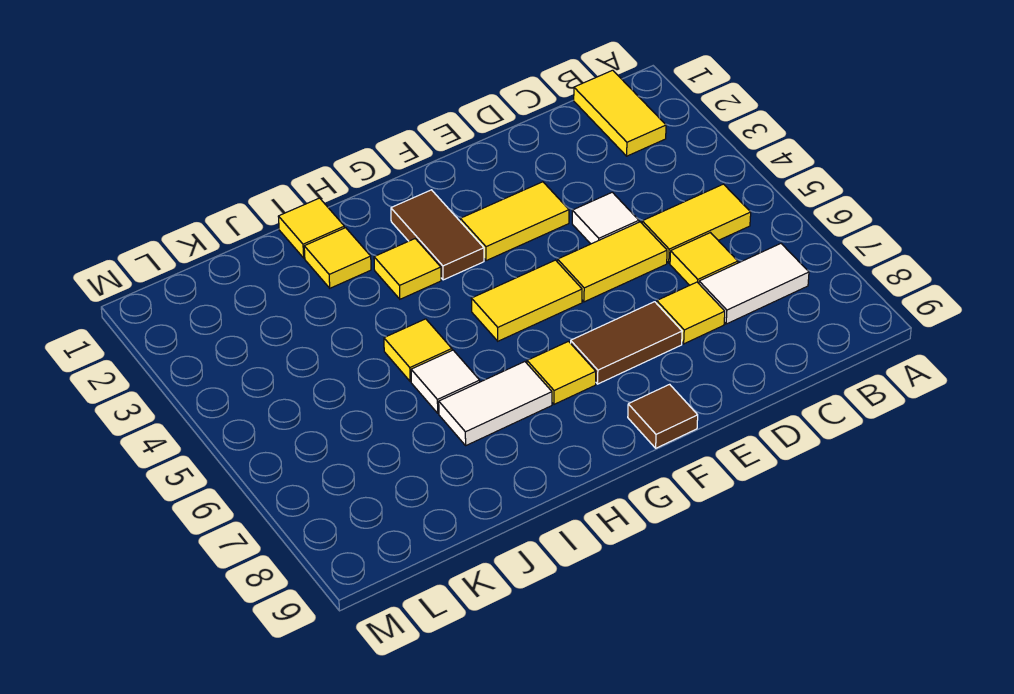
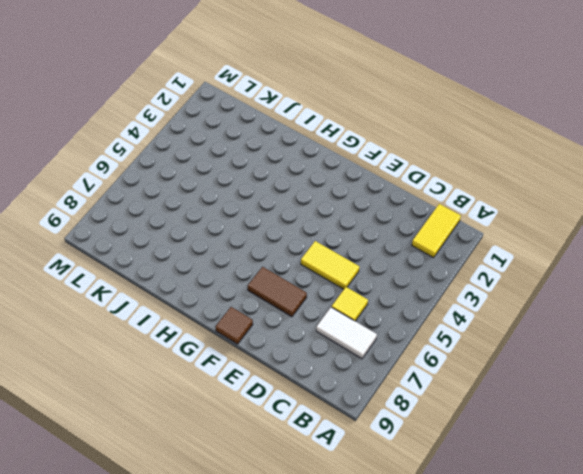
none -> yellow 1x2 tile [642,184,751,263]
none -> white 1x1 tile [572,192,639,244]
none -> yellow 1x1 tile [657,282,725,344]

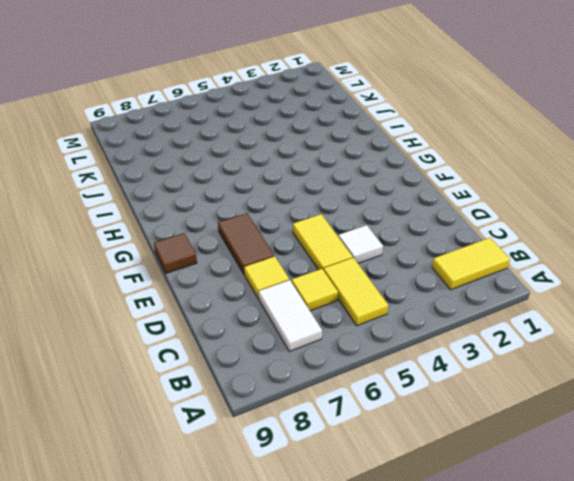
none -> yellow 1x2 tile [460,182,569,261]
none -> yellow 1x2 tile [471,260,582,341]
none -> brown 1x2 tile [391,190,484,280]

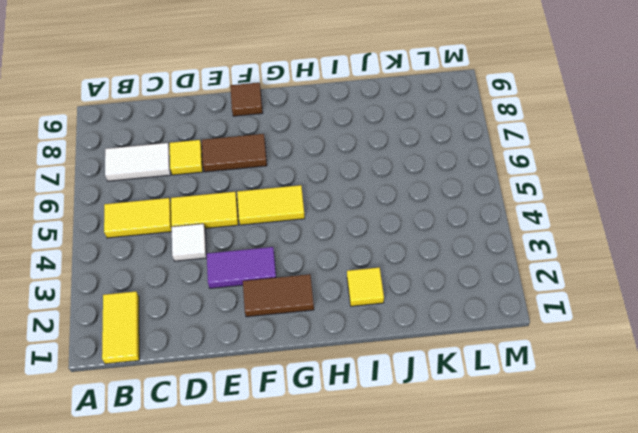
purple 1x2 tile [207,247,276,288] -> yellow 1x2 tile [460,182,569,261]
brown 1x2 tile [243,274,314,317] -> brown 1x2 tile turned to [391,190,484,280]
none -> yellow 1x1 tile [670,233,738,285]
none -> yellow 1x1 tile [527,341,596,404]
none -> yellow 1x1 tile [374,239,441,299]

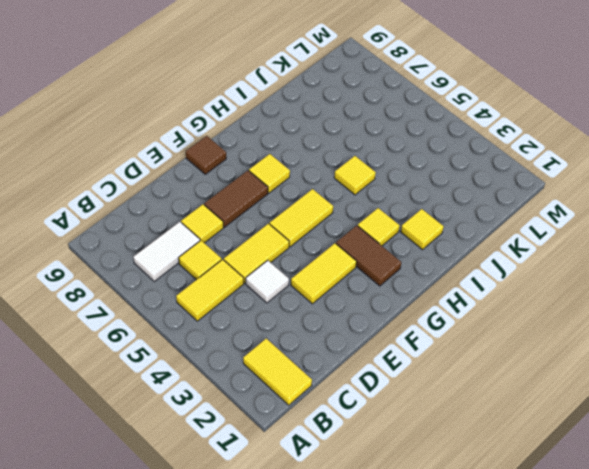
none -> white 1x2 tile [439,362,552,445]
none -> yellow 1x1 tile [278,198,344,258]
none -> white 1x1 tile [411,350,480,413]

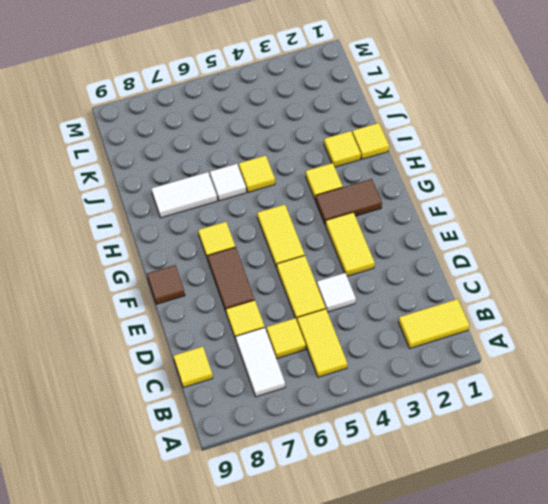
yellow 1x1 tile [174,347,213,388] -> none
white 1x2 tile [151,172,217,218] -> white 1x2 tile turned to [439,362,552,445]

